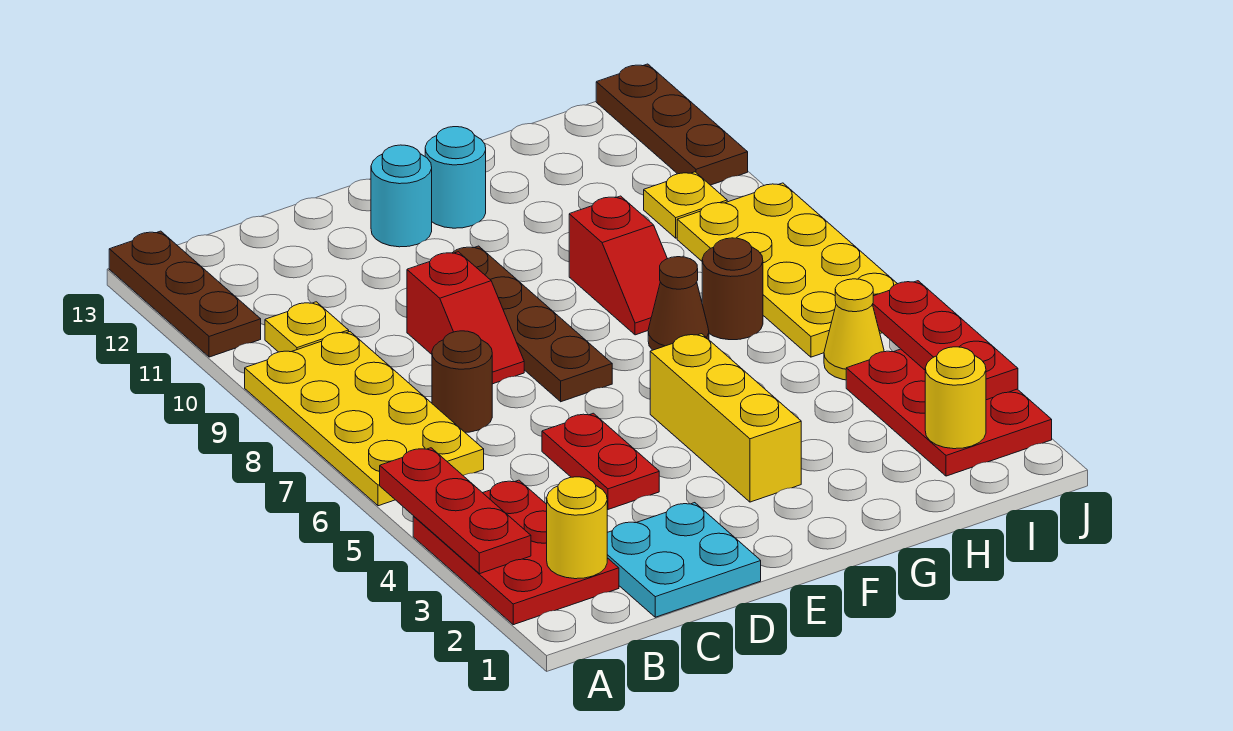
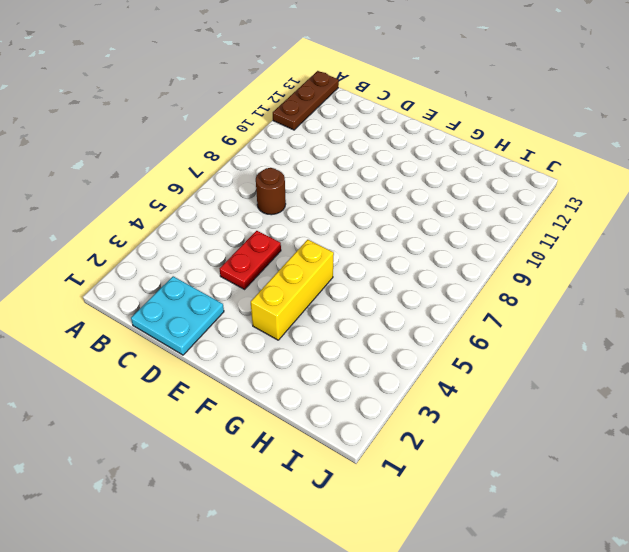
none -> red 2x3 plate [413,480,619,625]
none -> yellow 2x4 plate [245,332,484,506]
none -> yellow 1x1 plate [265,302,349,352]

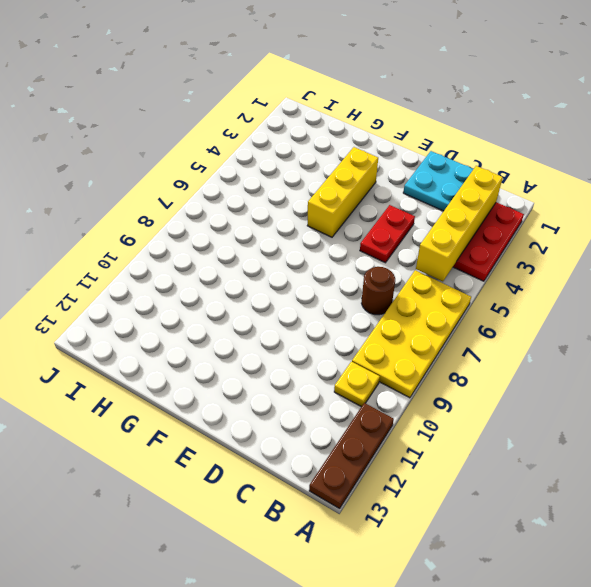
yellow 1x4 brick [416,166,503,281] -> yellow 1x1 round brick [547,477,607,579]
none -> red 1x2 slope [407,252,524,384]
none -> brown 1x4 plate [453,246,612,402]
none -> cyan 1x1 round brick [371,145,432,247]

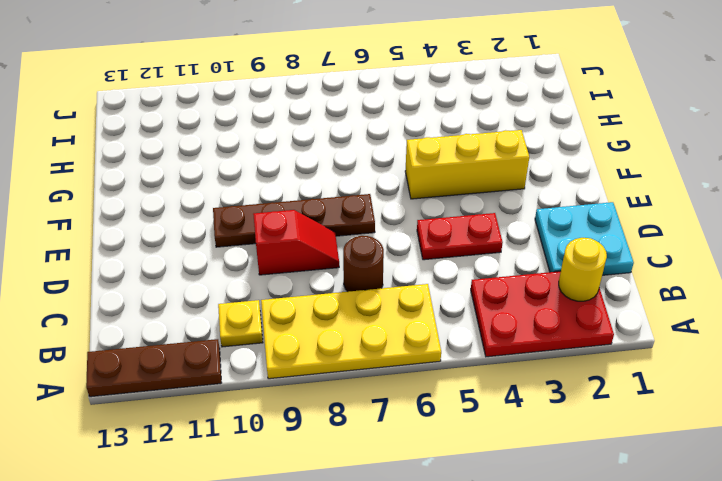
none -> cyan 1x1 round brick [371,145,432,247]
none -> cyan 1x1 round brick [425,127,486,228]
none -> brown 1x1 cone [648,257,709,350]

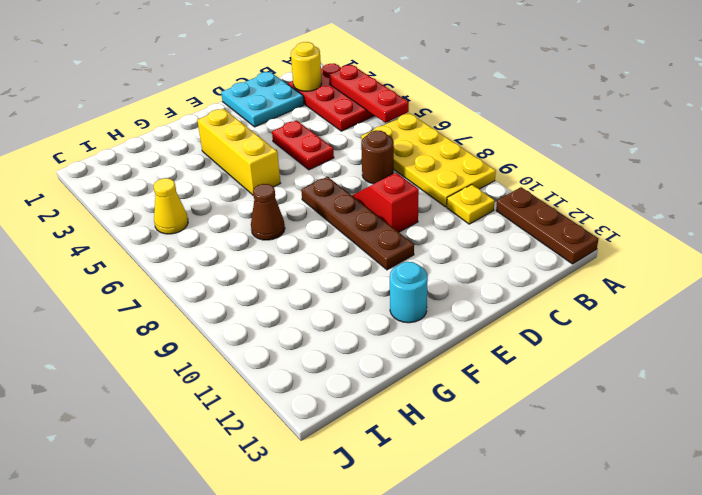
none -> cyan 1x1 round brick [371,145,432,247]
none -> red 1x2 slope [569,196,667,335]
none -> brown 1x1 round brick [702,238,763,340]

